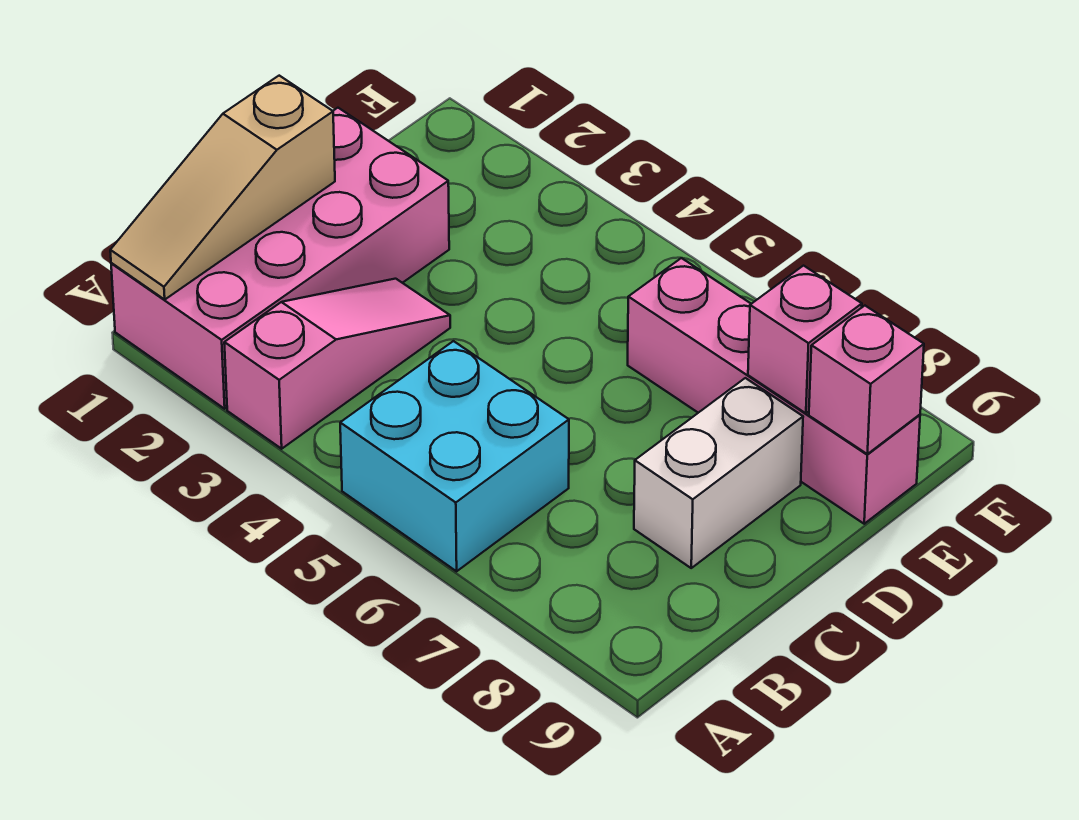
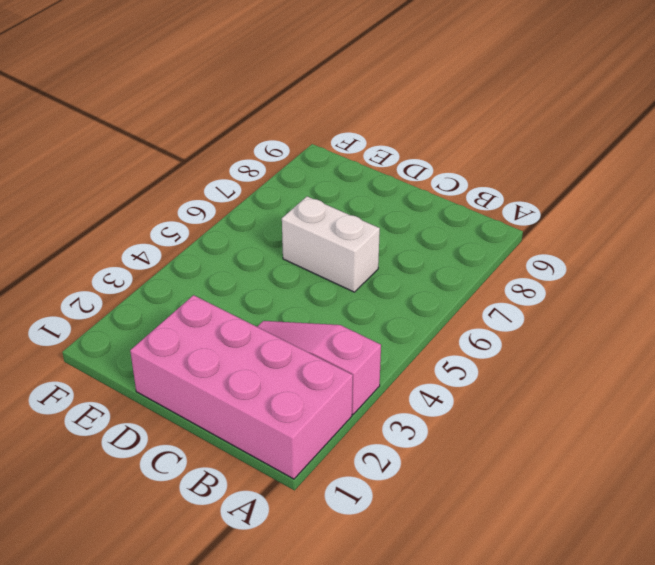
white 1x2 brick [282,196,380,292] -> white 1x2 brick moved to [634,378,803,568]
none -> cyan 2x2 brick [340,341,569,571]
none -> pink 1x4 brick [628,258,920,524]

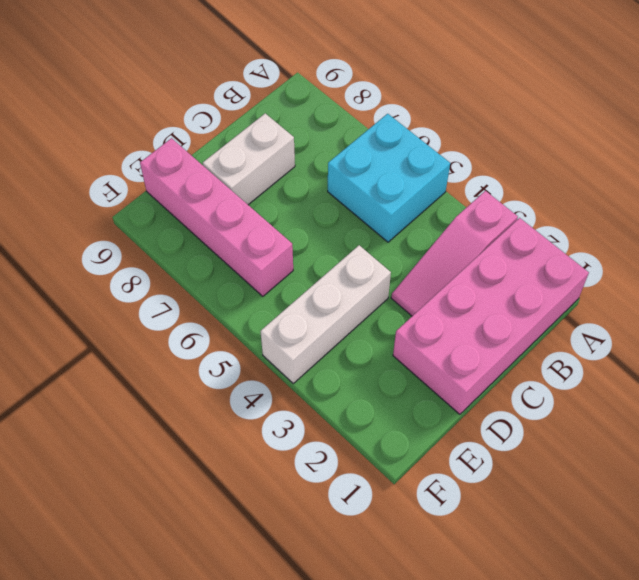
white 1x3 brick [260,245,391,383] -> none
none -> tan 1x3 slope [110,76,335,299]
none -> pink 1x1 brick [748,266,862,413]

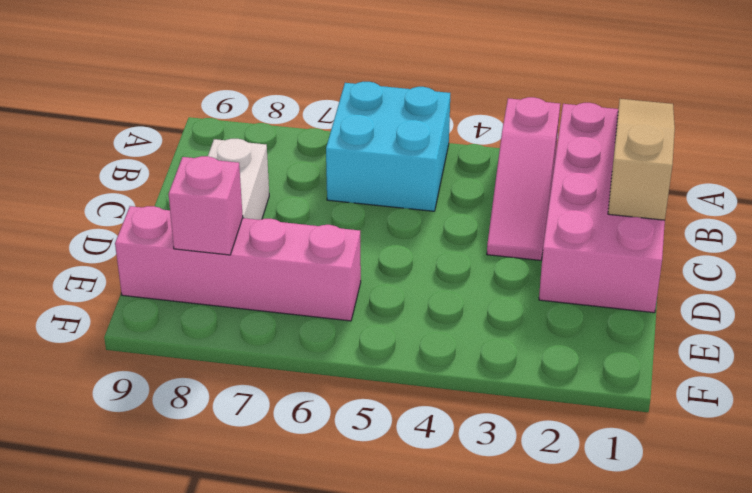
none -> pink 1x1 brick [809,306,924,454]

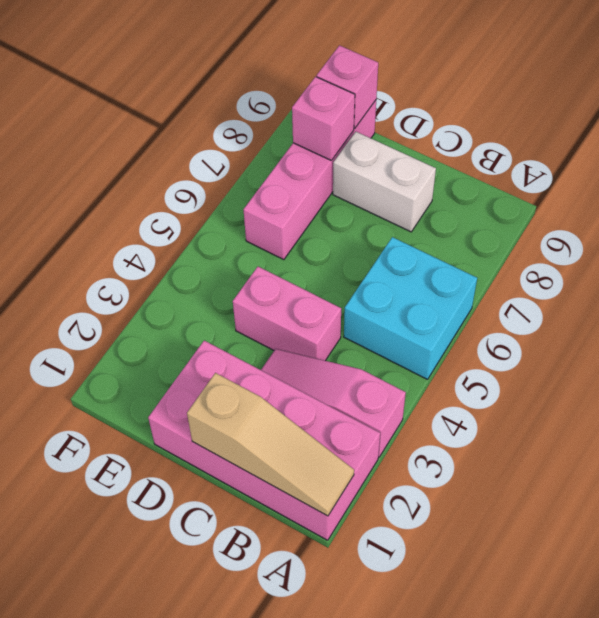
pink 1x2 brick [233,267,341,361] -> none

